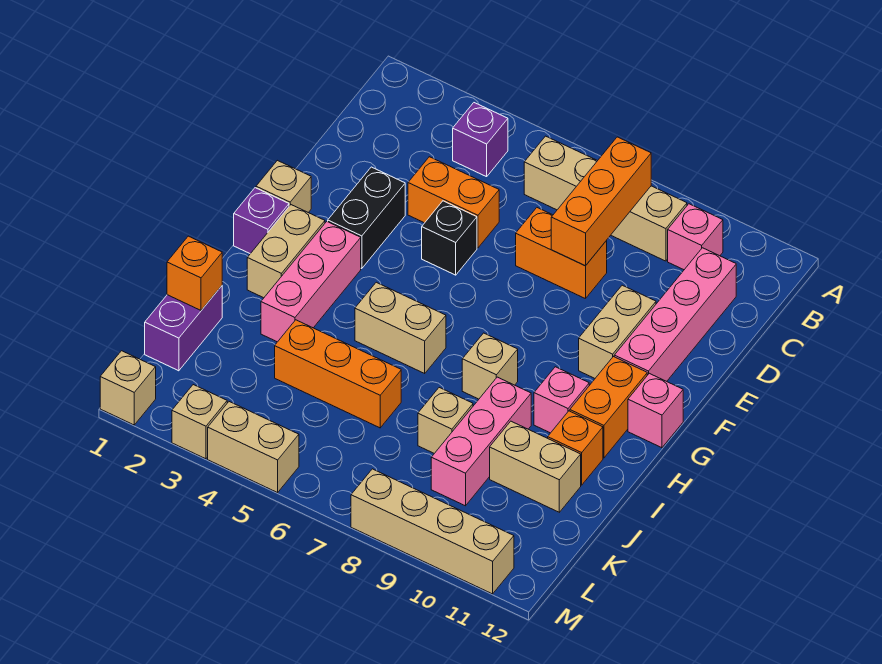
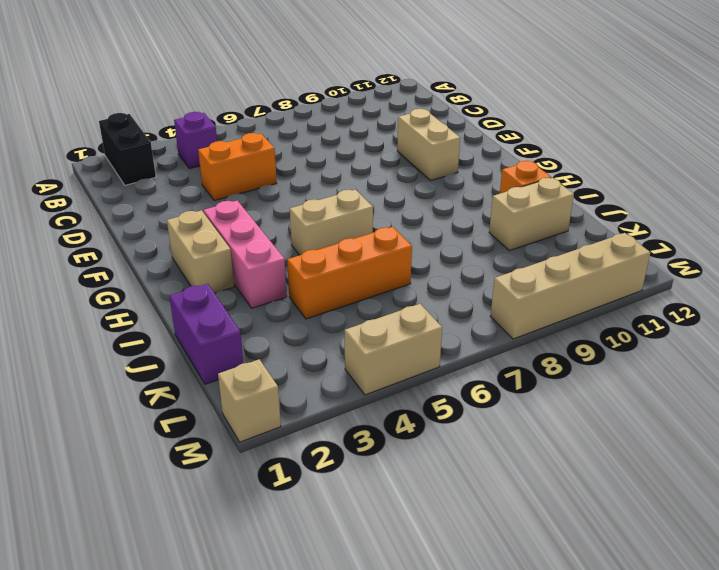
black 1x2 brick [99,113,156,185] -> black 1x2 brick moved to [328,167,405,269]
none -> tan 1x4 brick [524,136,687,261]
none -> pink 1x1 brick [668,204,723,270]
none -> pink 1x4 brick [614,248,736,381]
none -> orange 1x2 brick [516,208,607,299]

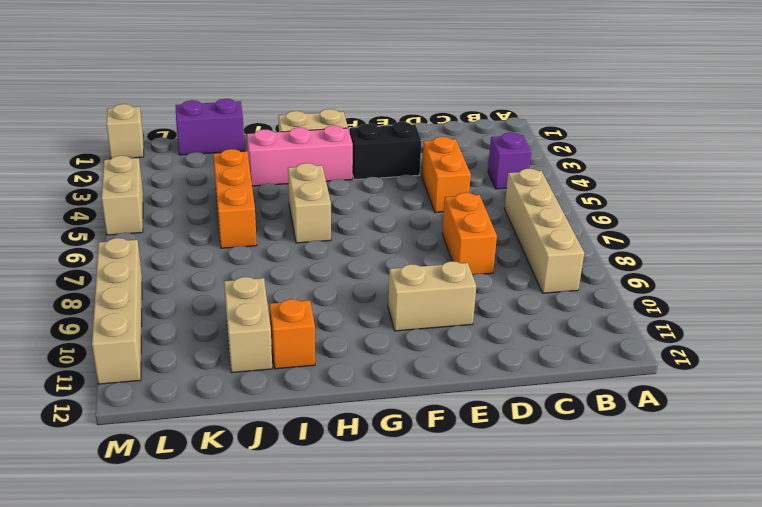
none -> pink 1x1 brick [668,204,723,270]
none -> pink 1x4 brick [614,248,736,381]
none -> black 1x1 brick [422,201,477,275]
none -> tan 1x1 brick [256,160,311,213]

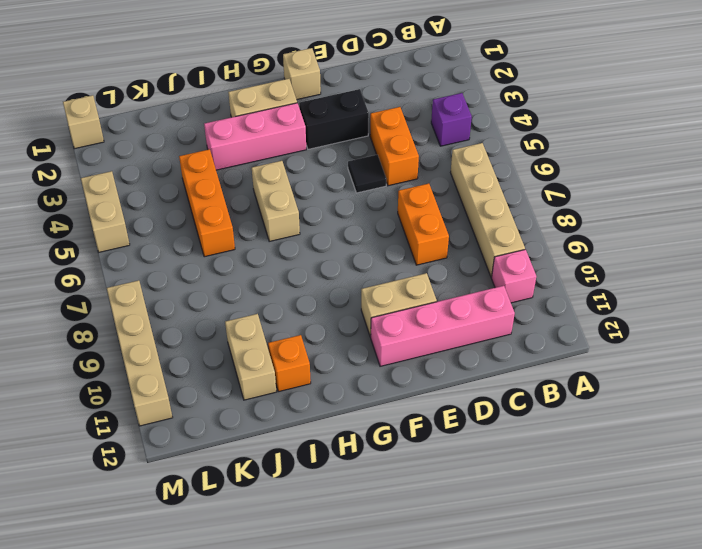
black 1x1 tile [348,155,386,193] -> black 1x1 brick [422,201,477,275]
none -> purple 1x1 brick [234,188,289,254]
none -> orange 1x2 brick [570,357,647,458]
none -> pink 1x1 brick [628,373,683,448]
none -> tan 1x1 brick [462,333,518,399]

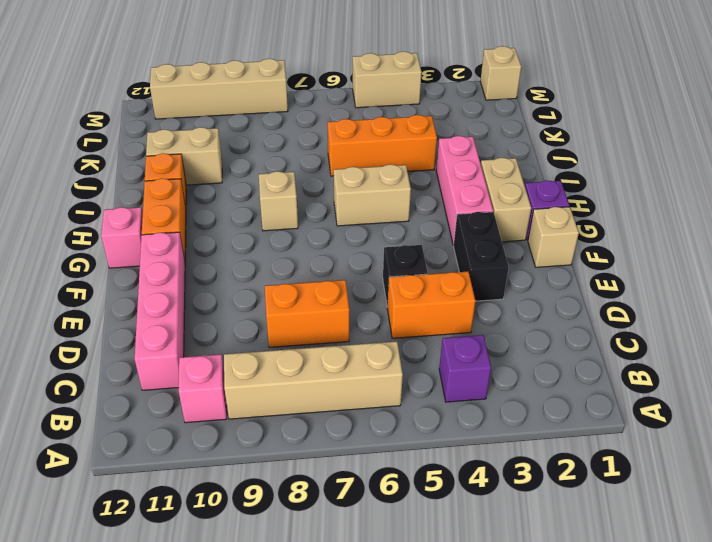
none -> tan 1x2 brick [579,285,656,378]
none -> pink 1x1 brick [534,367,589,433]
none -> pink 1x3 brick [431,377,531,506]
none -> purple 1x2 brick [145,286,222,371]

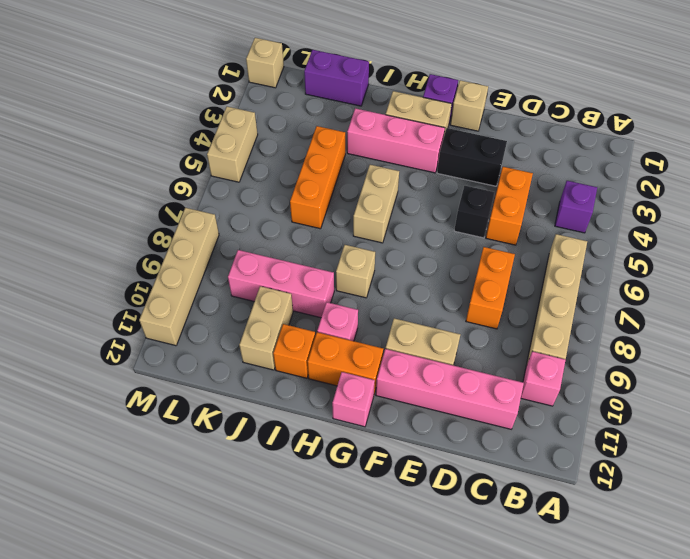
none -> tan 1x1 brick [418,388,473,453]
none -> tan 1x1 brick [172,385,227,459]
none -> orange 1x3 brick [551,137,651,266]
none -> orange 1x1 brick [167,236,222,310]

